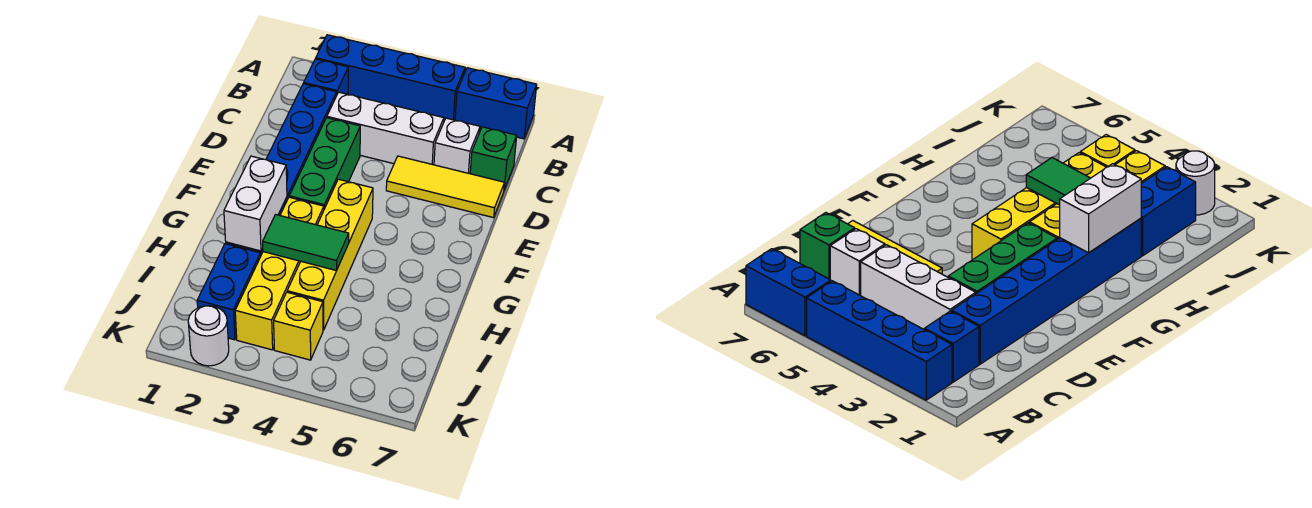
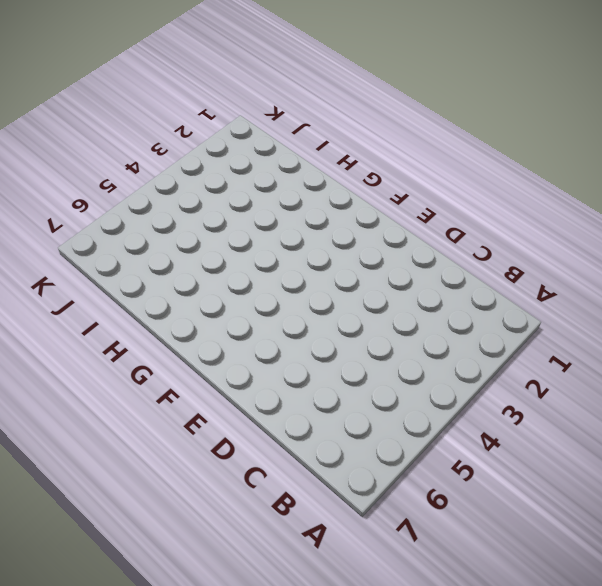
none -> blue 1x4 brick [316,35,465,120]
none -> blue 1x2 brick [455,68,537,139]
none -> blue 1x1 brick [304,59,348,94]

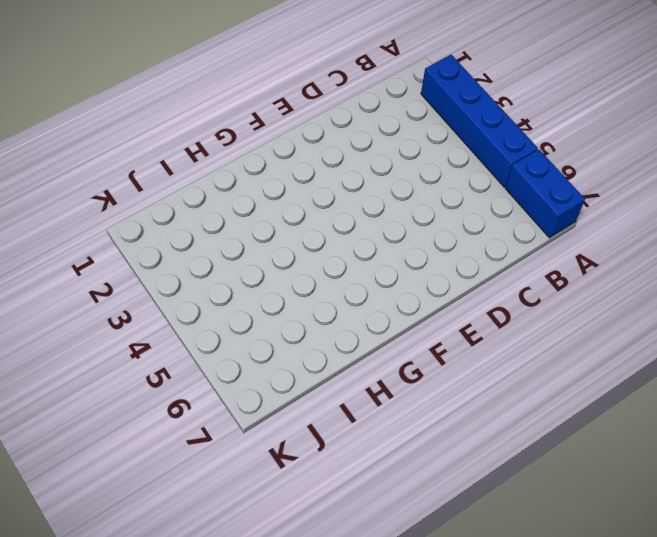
none -> blue 1x1 brick [304,59,348,94]
none -> blue 1x6 brick [226,84,337,254]
none -> white 1x3 brick [327,92,444,165]

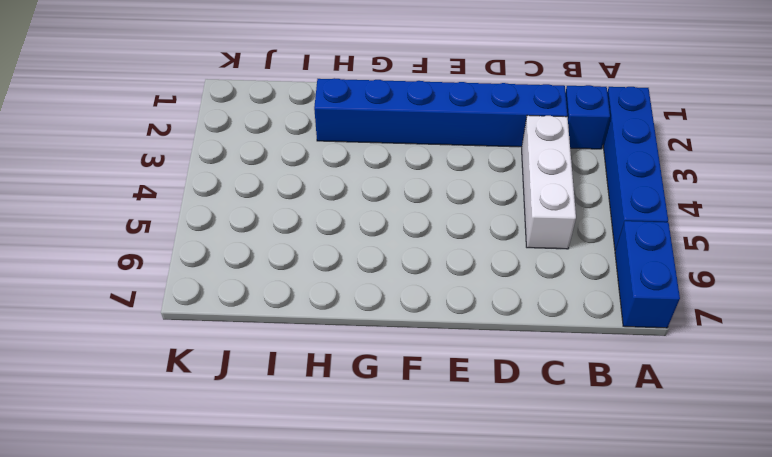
none -> white 1x1 brick [434,118,480,174]
none -> green 1x1 brick [470,127,517,190]
none -> green 1x3 brick [289,118,360,209]

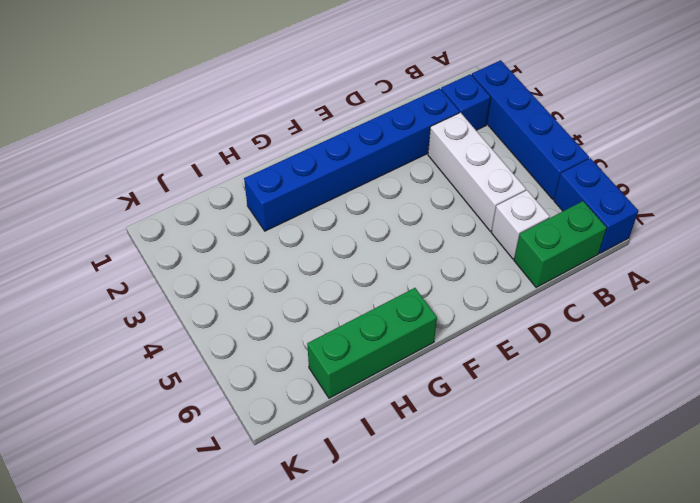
green 1x2 brick [514,201,607,288] -> green 1x1 brick [470,127,517,190]
green 1x3 brick [307,288,437,398] -> green 1x3 brick moved to [289,118,360,209]
none -> yellow 1x3 tile [386,156,504,218]
none -> yellow 1x4 brick [287,179,373,330]
none -> yellow 1x4 brick [235,197,324,350]

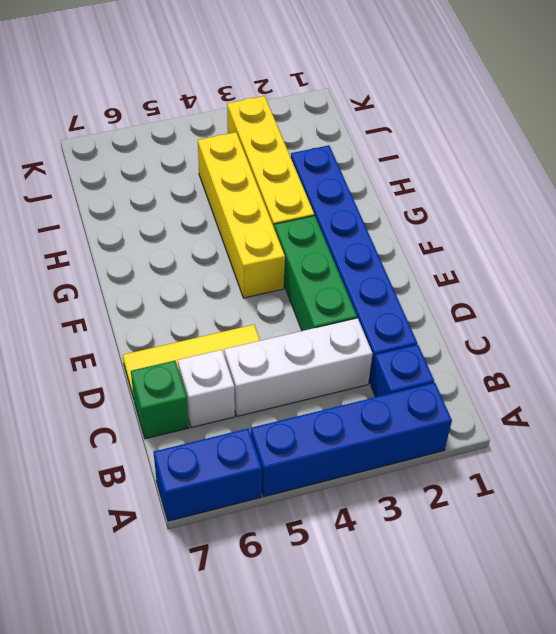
none -> blue 1x2 brick [197,244,261,340]
none -> yellow 1x1 brick [274,292,323,360]
none -> white 1x1 round brick [188,306,229,366]

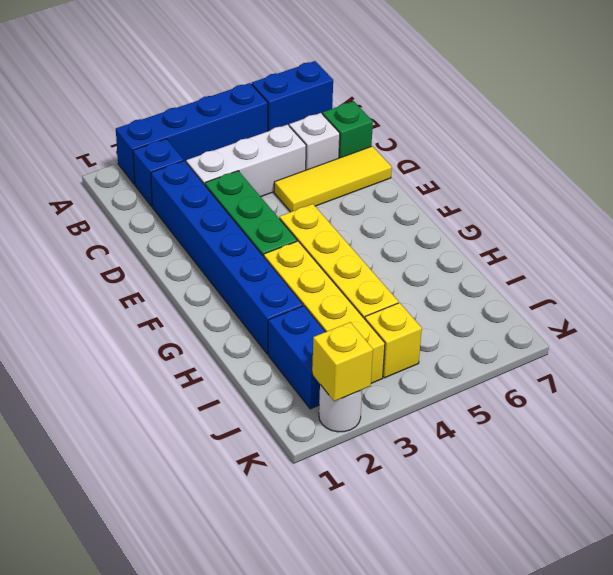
yellow 1x1 brick [312,322,373,401] -> none
none -> white 1x2 brick [224,156,287,251]
none -> green 1x2 tile [262,215,349,271]

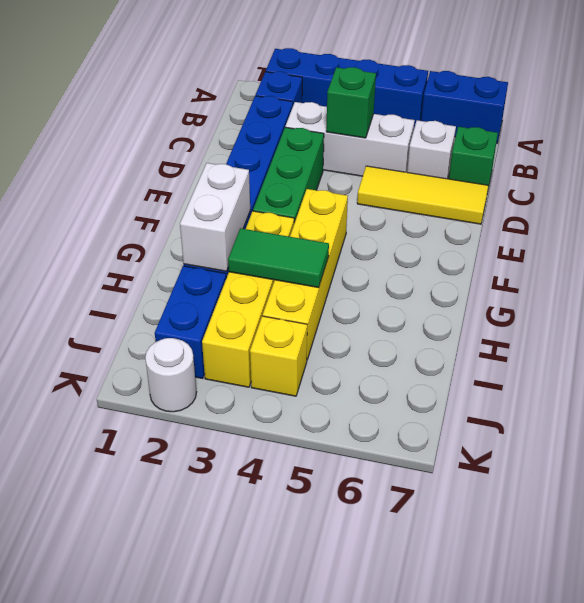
green 1x1 brick [326,67,376,138] -> none

